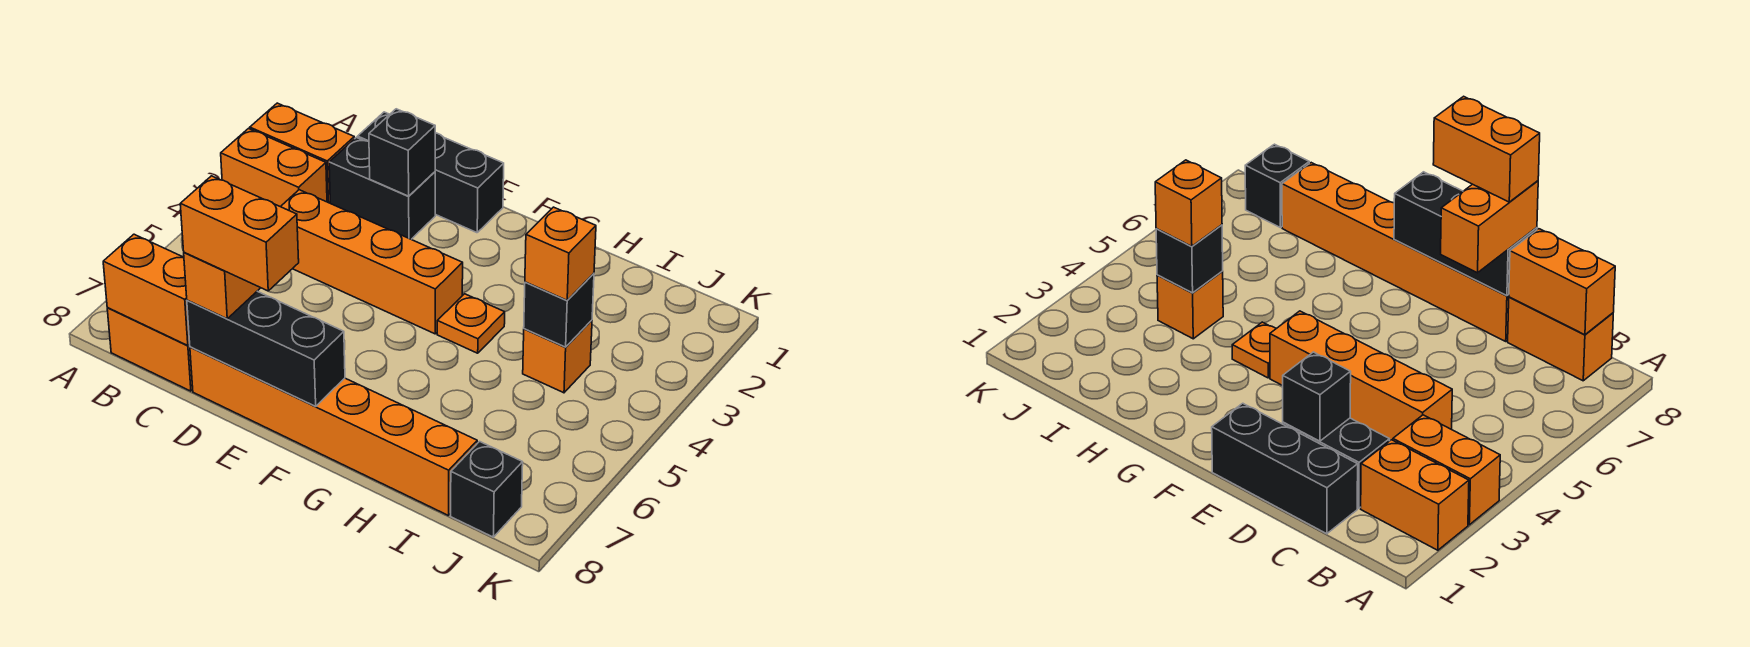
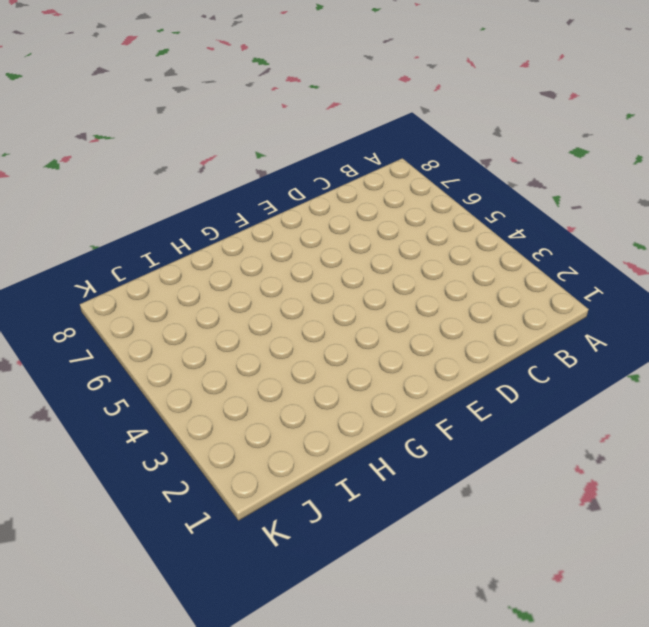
none -> orange 1x2 brick [250,103,354,203]
none -> orange 1x2 brick [221,129,327,207]
none -> orange 1x2 brick [107,308,193,391]

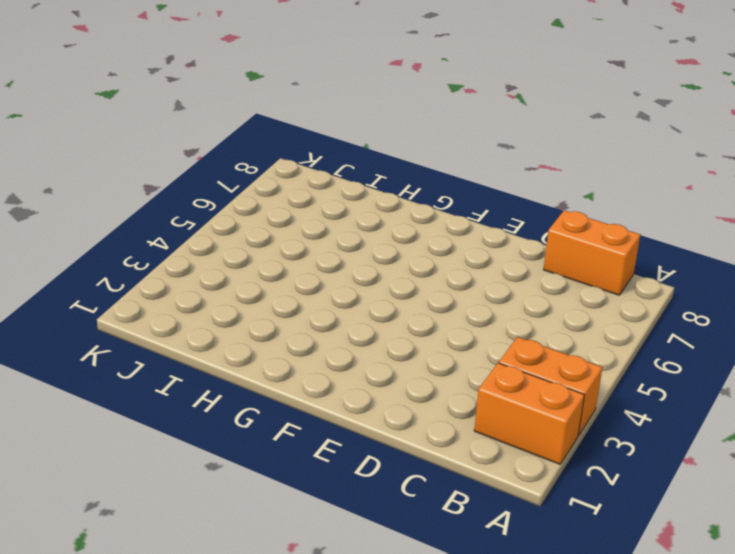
none -> black 1x3 brick [358,112,504,233]
none -> black 1x2 brick [329,137,435,239]
none -> orange 1x4 brick [281,190,463,334]

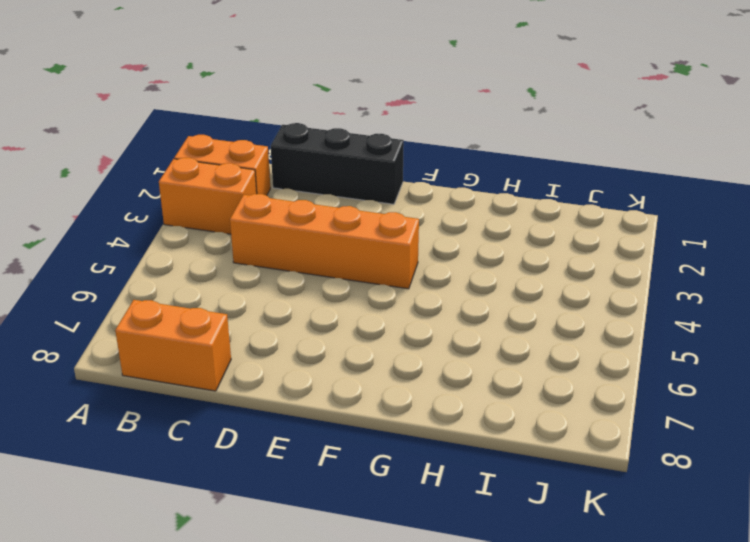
none -> black 1x2 brick [329,137,435,239]
none -> orange 1x6 brick [190,347,477,516]
none -> orange 1x1 plate [437,294,505,353]

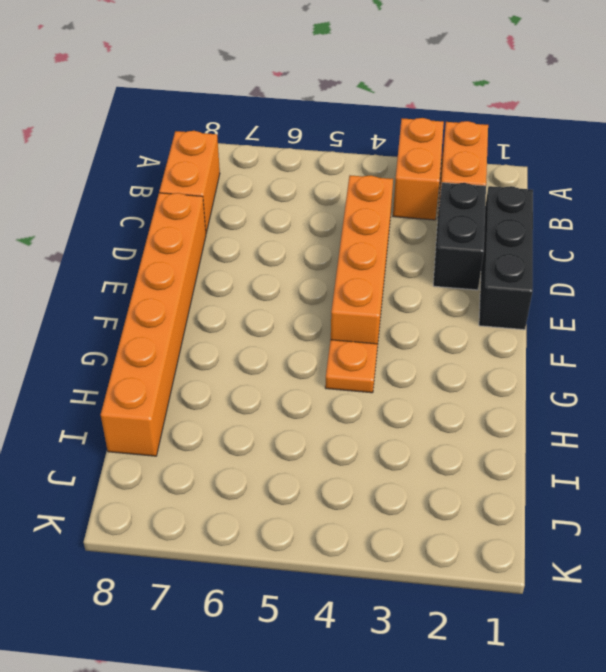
none -> orange 1x1 brick [523,320,592,393]
none -> black 1x1 brick [451,442,523,537]
none -> orange 1x2 brick [103,234,190,346]

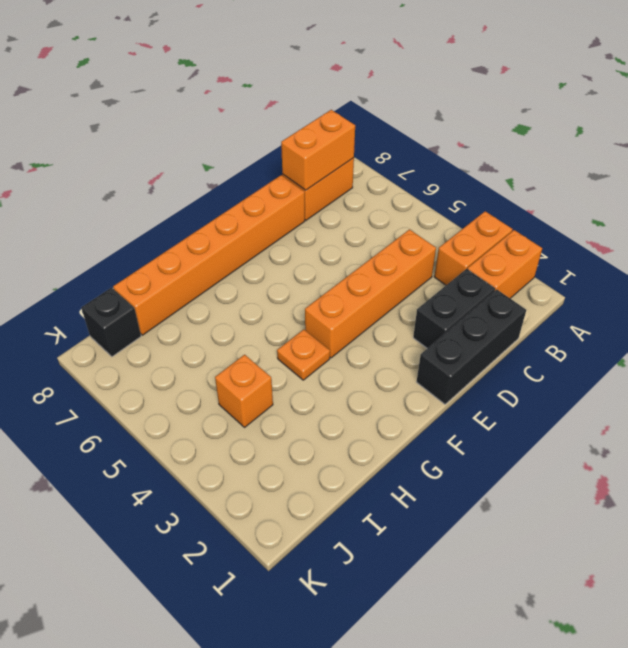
none -> black 1x1 brick [369,109,435,196]
none -> black 1x3 brick [187,291,345,406]
none -> black 1x1 brick [524,274,594,347]

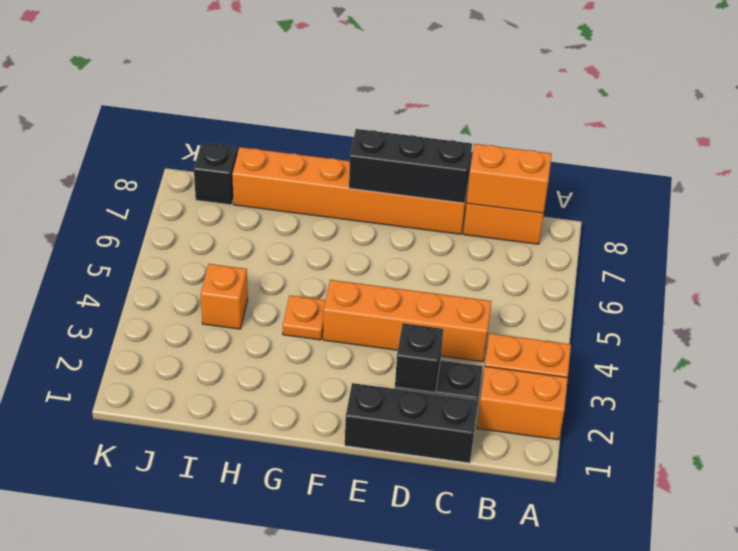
none -> black 1x1 brick [524,274,594,347]
none -> orange 1x2 brick [184,252,260,319]
none -> orange 1x1 brick [525,207,596,300]

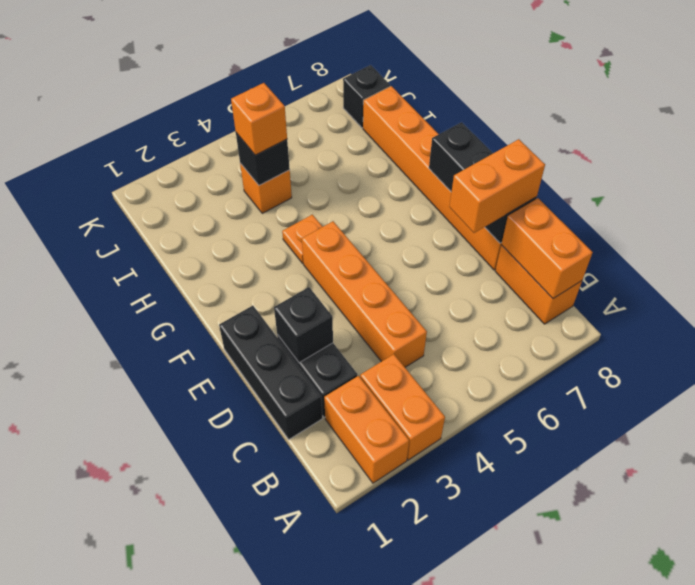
none -> orange 1x2 brick [180,176,299,291]

